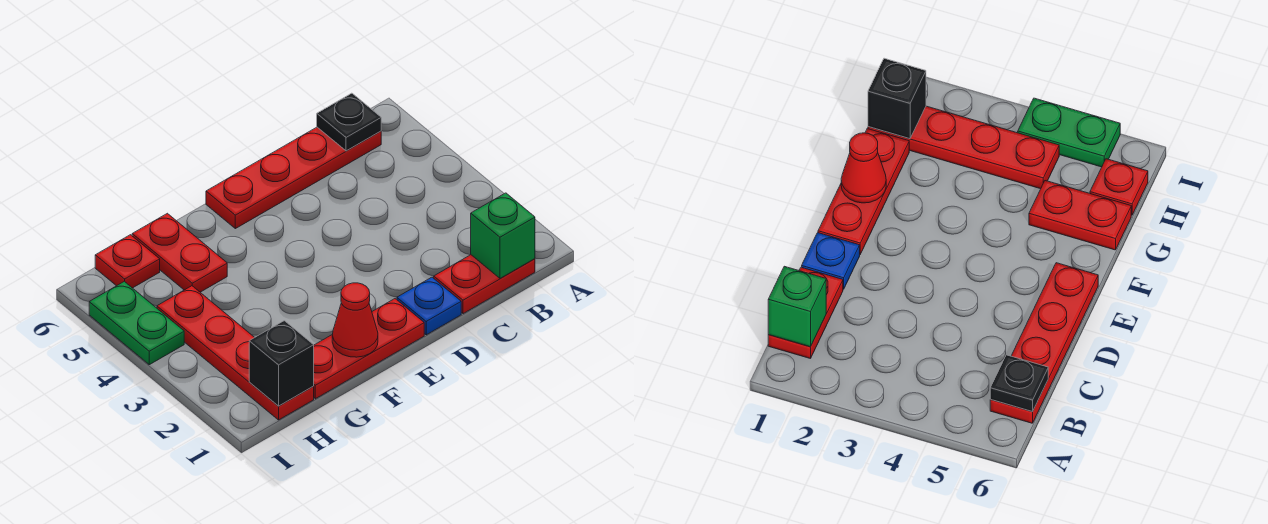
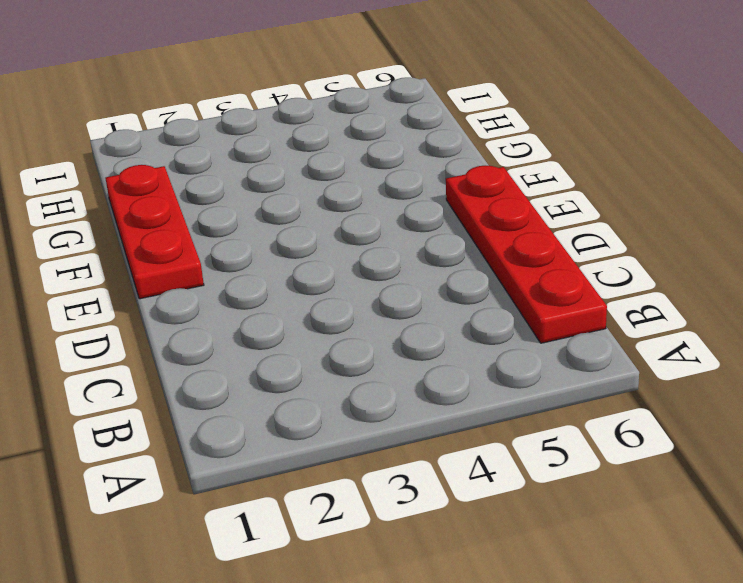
none -> red 1x2 plate [434,255,535,314]
none -> blue 1x1 plate [397,277,461,335]
none -> red 1x2 plate [132,213,227,292]

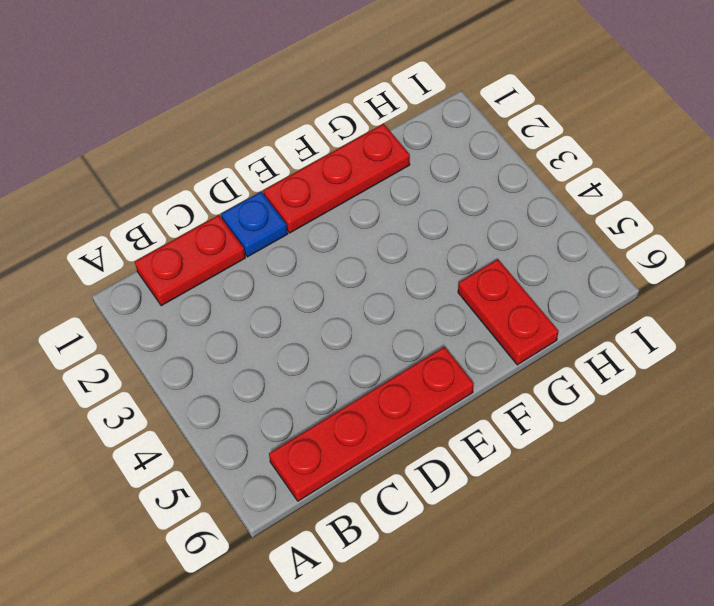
none -> red 1x4 plate [157,286,314,420]
none -> red 1x1 plate [95,235,160,288]
none -> green 1x2 plate [89,281,184,365]

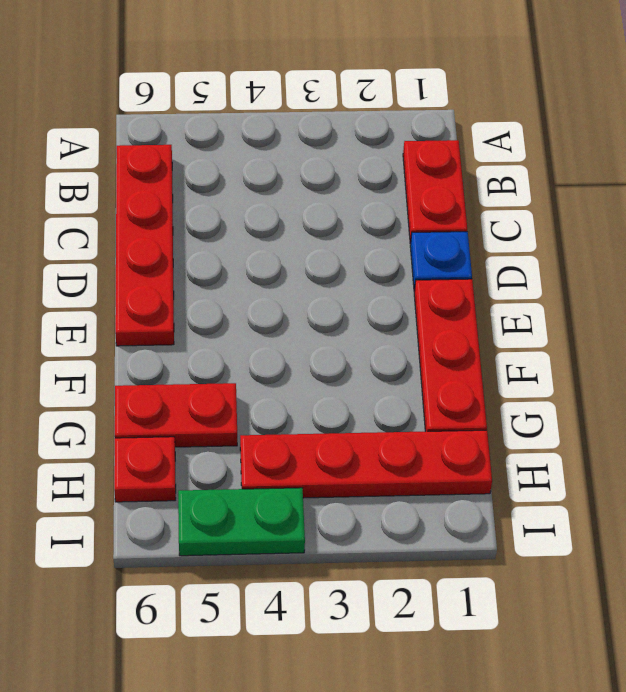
none -> green 1x1 brick [471,193,535,279]
none -> black 1x1 plate [317,93,381,151]
none -> red 1x1 cone [332,283,378,357]

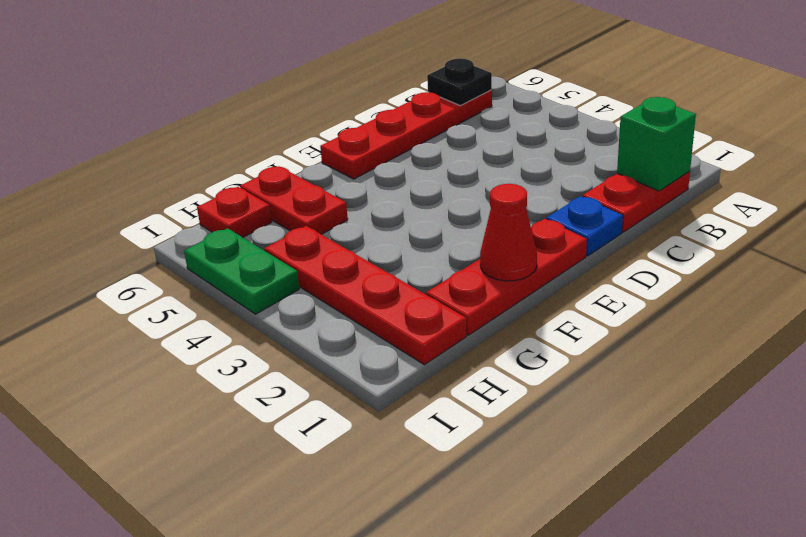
none -> black 1x1 brick [249,321,314,406]

